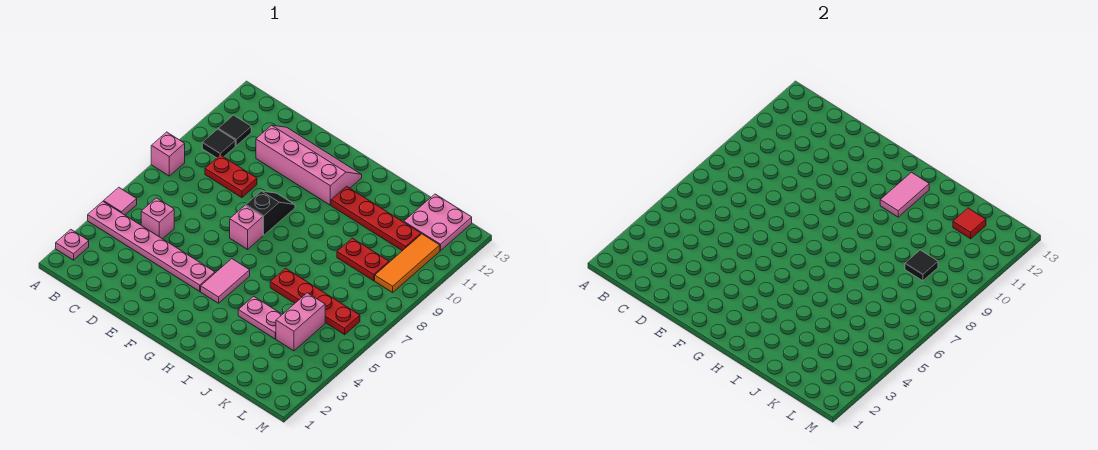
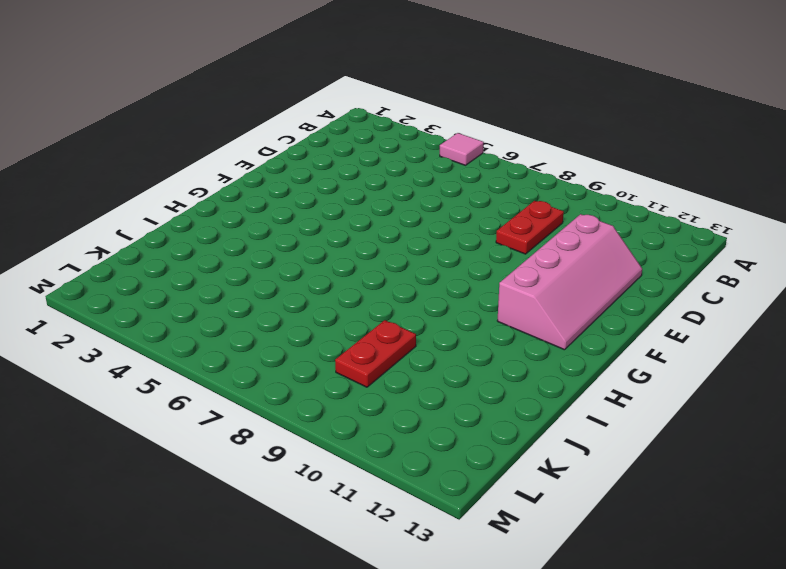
none -> pink 1x1 plate [56,230,89,260]
none -> pink 1x6 plate [88,202,215,291]
none -> pink 1x1 brick [151,132,185,176]

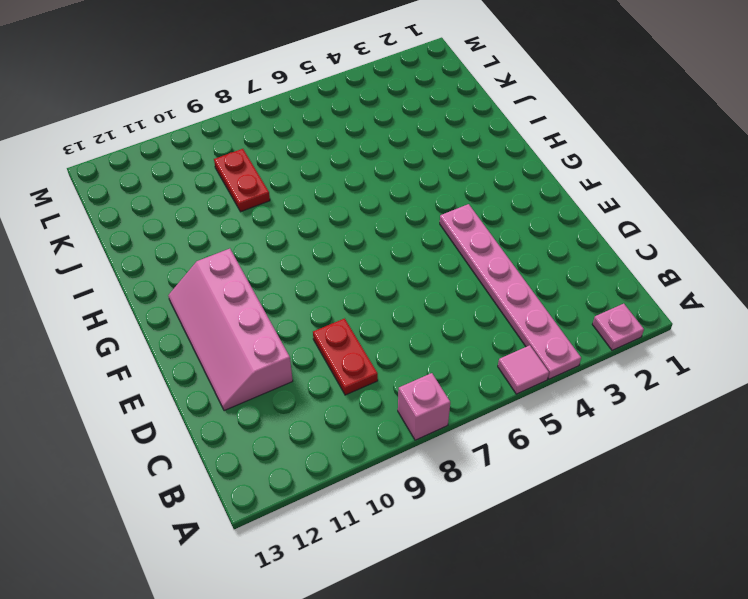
none -> black 1x1 tile [202,129,235,158]
none -> black 1x1 tile [218,115,251,146]
none -> pink 1x1 brick [141,198,174,239]

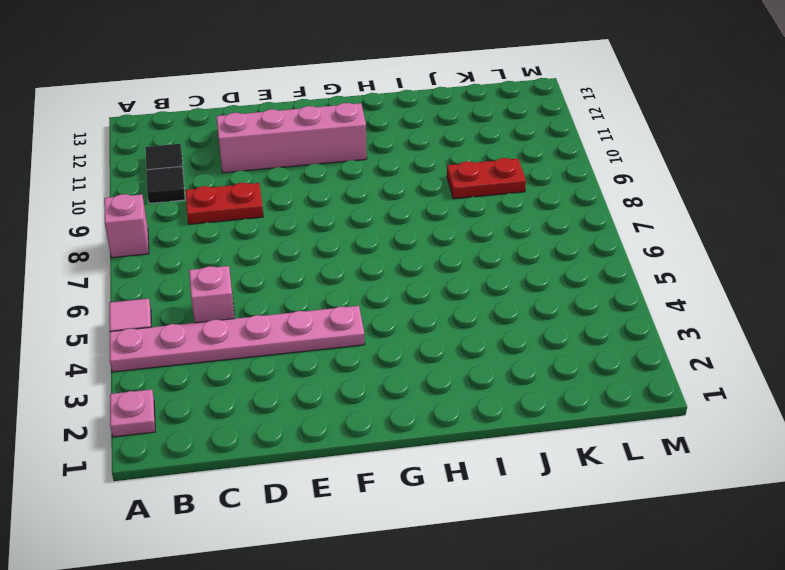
none -> pink 1x1 brick [230,206,263,249]
none -> black 1x2 slope [246,191,295,235]
none -> pink 1x2 tile [201,259,250,303]

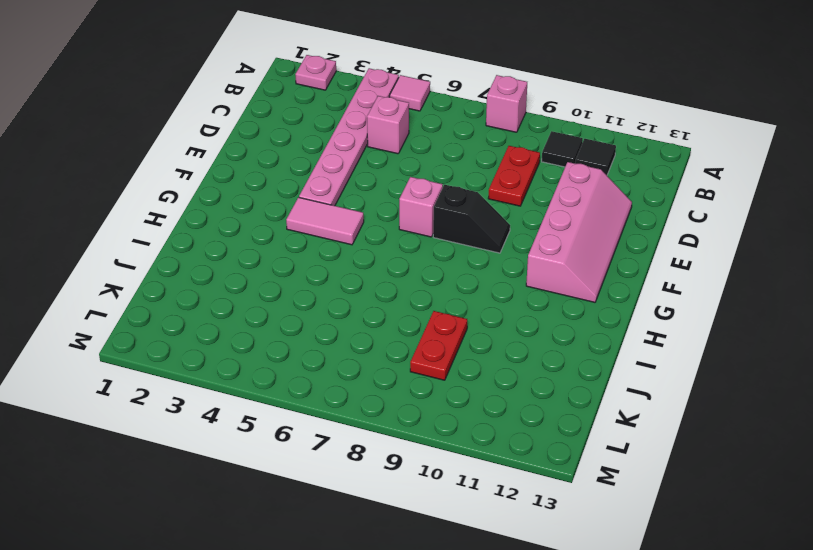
none -> red 1x4 plate [331,186,421,251]
none -> pink 1x2 plate [238,296,282,339]
none -> red 1x4 plate [270,268,360,335]

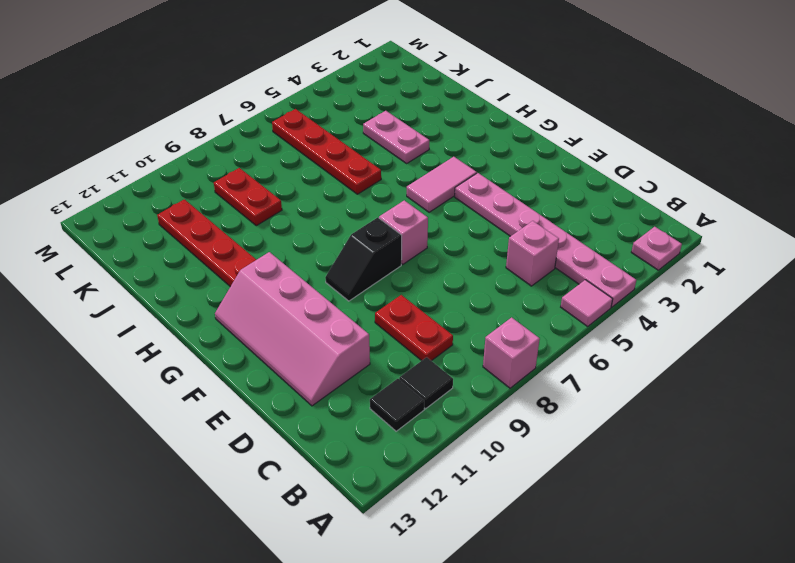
none -> pink 1x2 brick [276,293,325,351]
none -> pink 2x2 plate [404,194,472,251]
none -> orange 1x3 tile [375,234,440,292]

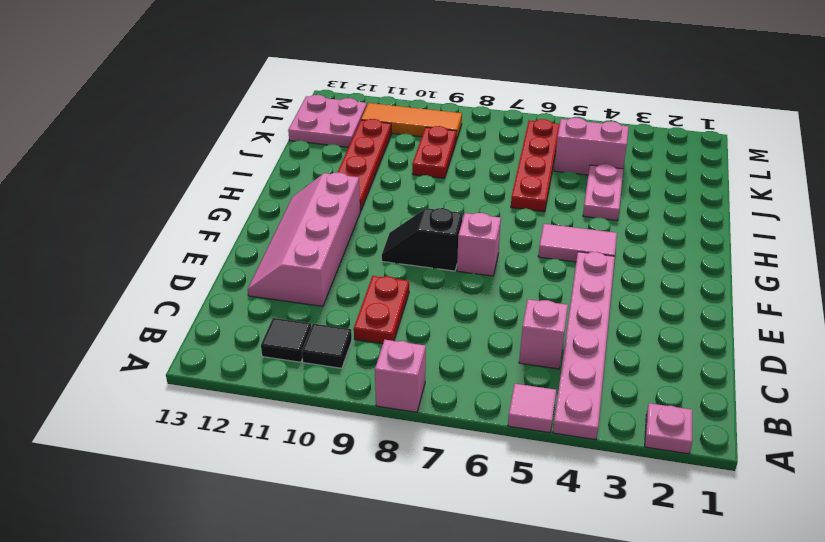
none -> pink 1x2 tile [880,172,929,217]
none -> black 1x1 tile [905,250,938,281]
none -> red 1x1 tile [953,208,986,239]

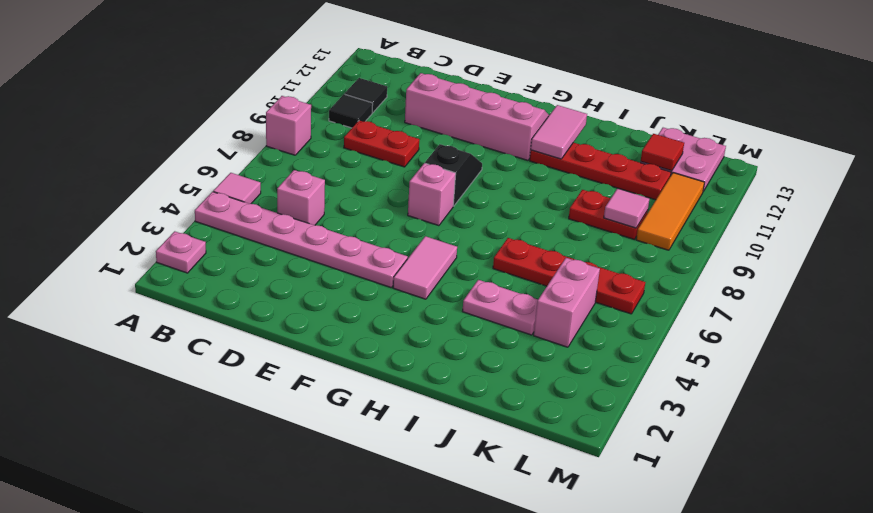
pink 1x1 tile [604,188,649,228] -> black 1x1 tile [905,250,938,281]

